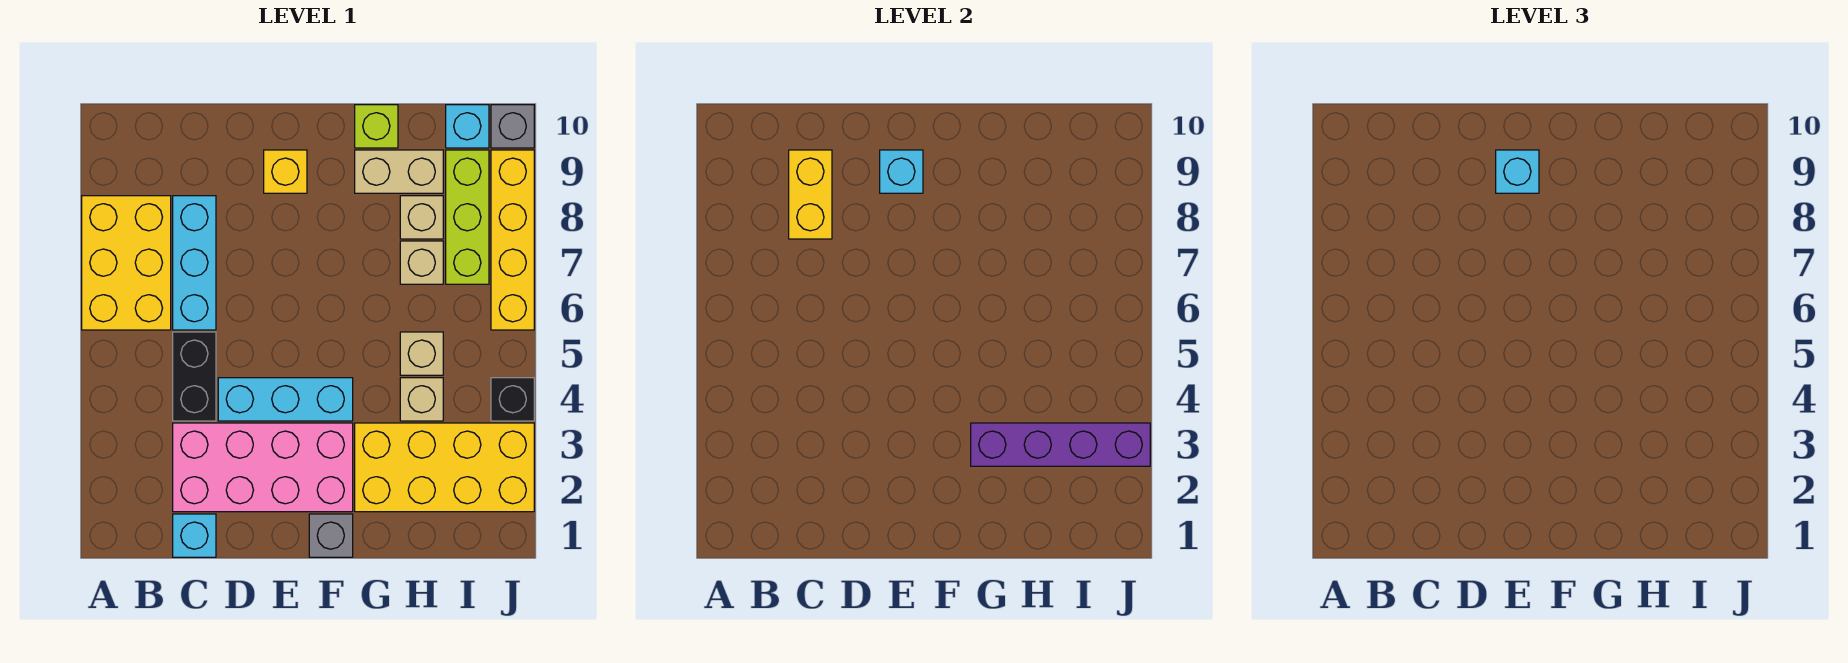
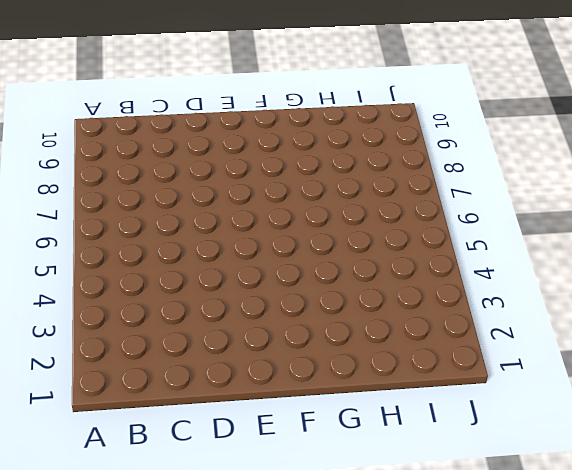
none -> yellow 2x3 brick [82,196,171,330]
none -> cyan 1x1 brick [173,514,216,557]
none -> pink 2x4 brick [173,423,353,512]

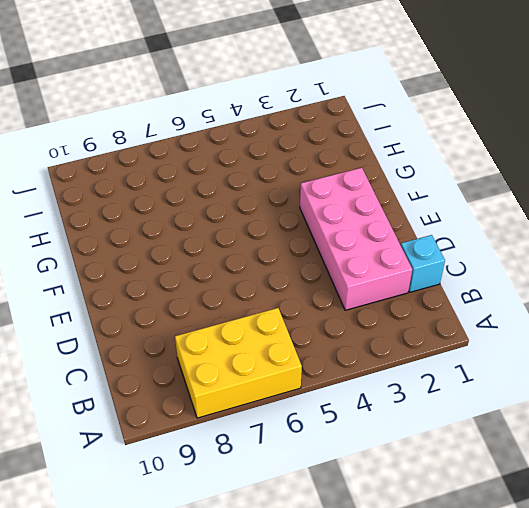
none -> black 1x2 brick [173,332,216,421]
none -> cyan 1x3 brick [173,196,216,330]
none -> cyan 1x3 brick [218,378,353,421]

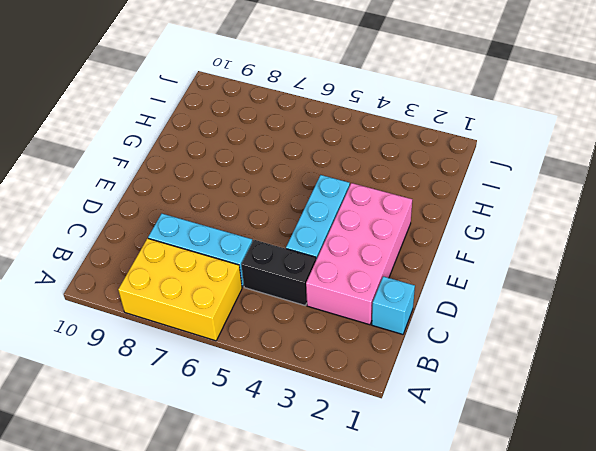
none -> yellow 1x1 brick [264,150,307,193]
none -> grey 1x1 brick [309,514,353,557]
none -> yellow 2x4 brick [355,423,534,512]

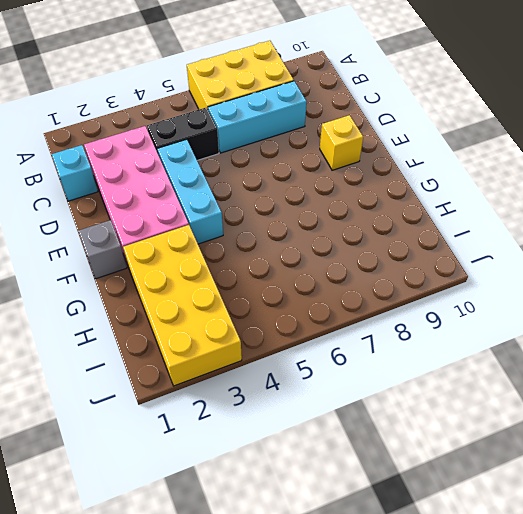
none -> tan 1x2 brick [355,150,443,193]
none -> lime 1x1 brick [355,105,398,148]
none -> tan 1x1 brick [400,378,443,421]

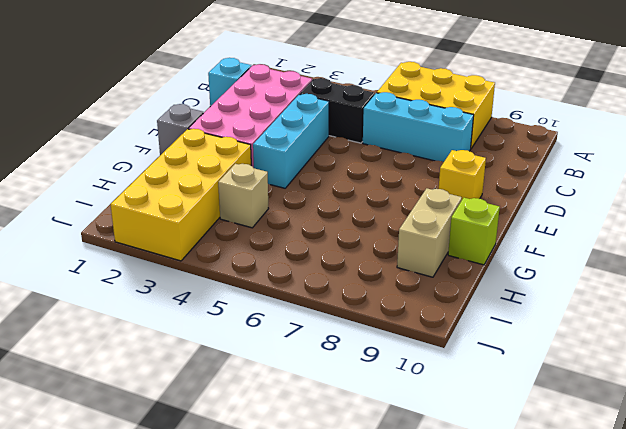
none -> tan 1x1 brick [400,332,443,375]
none -> tan 1x1 brick [400,241,443,284]
none -> tan 1x1 brick [400,196,443,239]

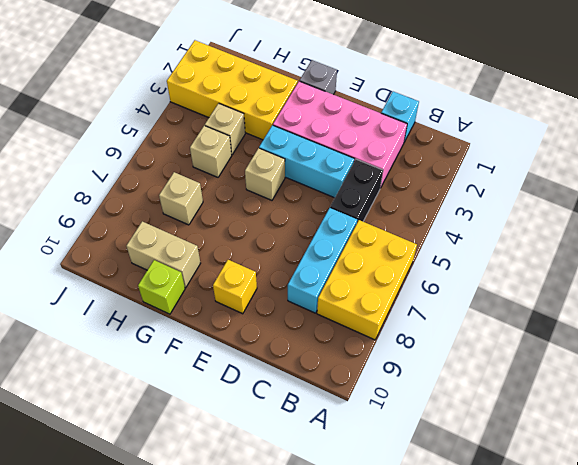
tan 1x1 brick [245,148,285,200] -> tan 1x1 brick moved to [400,196,443,239]
none -> lime 1x3 brick [446,150,489,284]
none -> cyan 1x1 brick [446,105,489,148]
none -> black 1x1 brick [491,378,534,421]

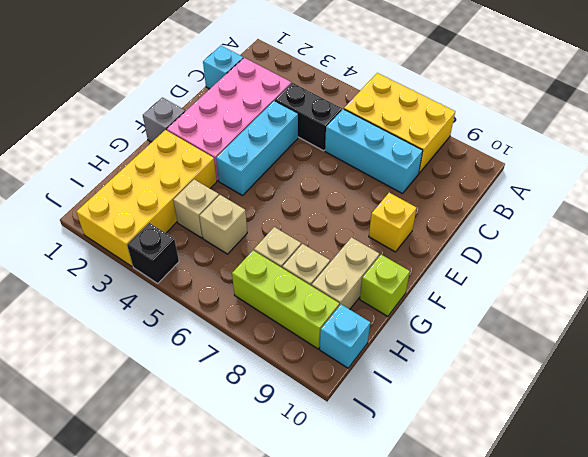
none -> yellow 1x4 brick [491,150,534,330]
none -> grey 1x1 brick [491,105,534,148]
none -> yellow 1x2 brick [789,150,832,239]

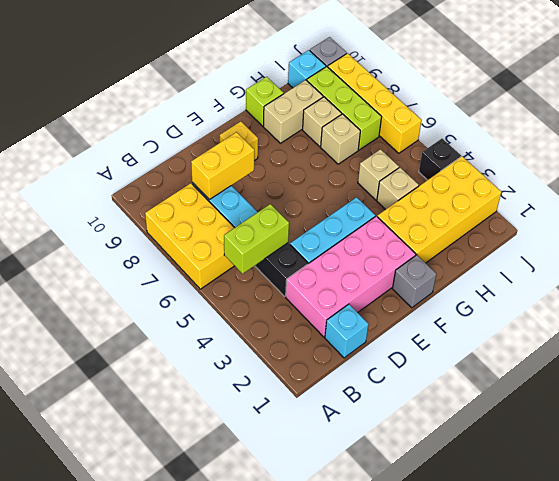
lime 1x2 brick [224,204,289,274] -> none
yellow 1x2 brick [191,132,254,200] -> yellow 1x2 brick turned to [789,150,832,239]
none -> cyan 1x1 brick [880,150,923,193]
none -> purple 1x4 brick [971,423,1150,466]
none -> cyan 1x1 brick [1496,150,1539,193]

